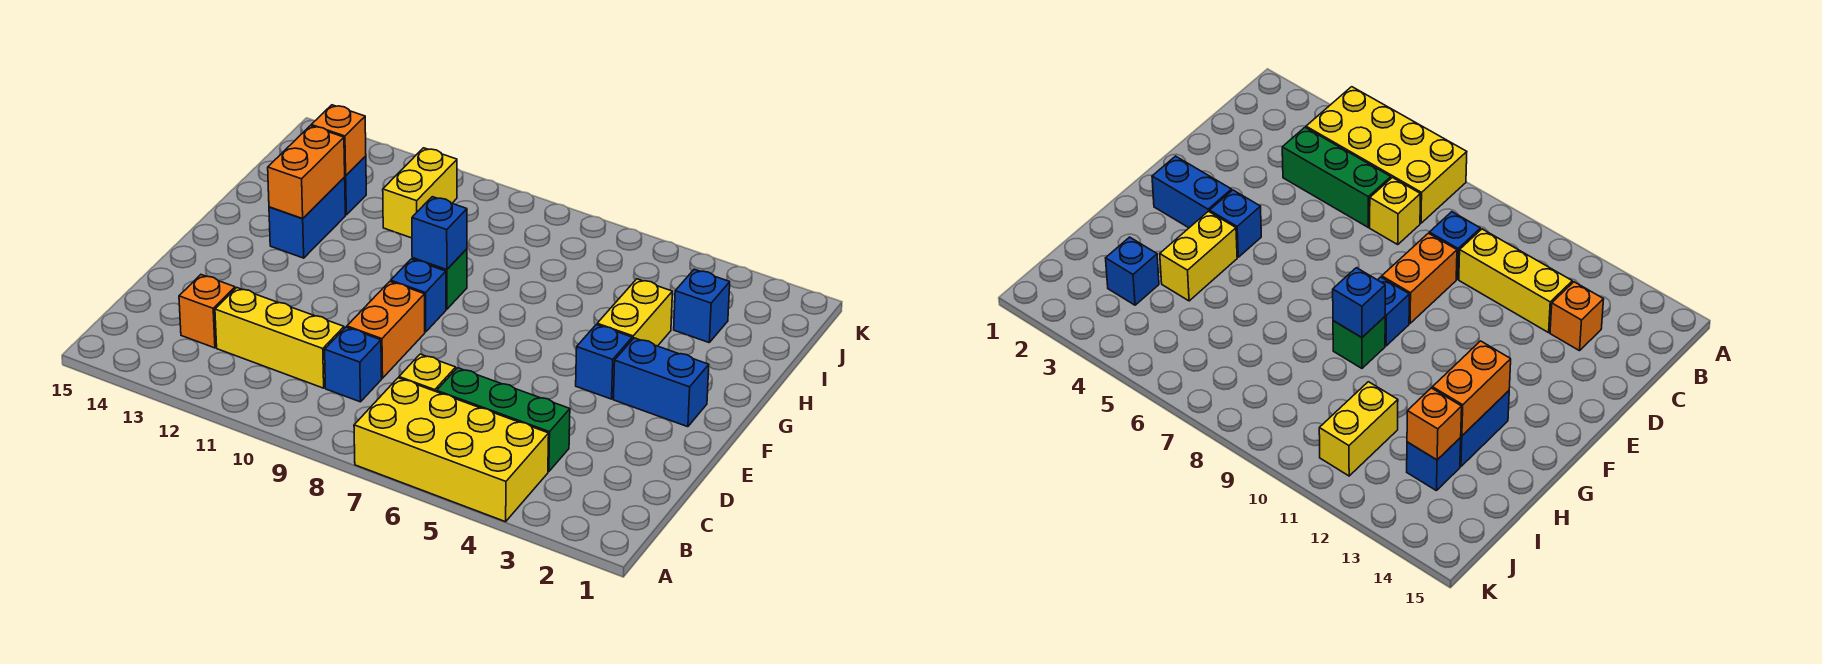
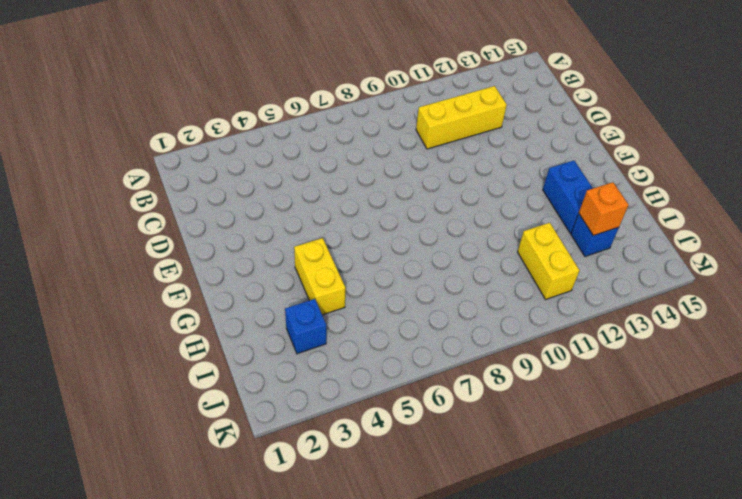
none -> yellow 2x4 brick [354,378,549,522]
none -> green 1x3 brick [437,368,570,472]
none -> yellow 1x1 brick [399,354,456,392]

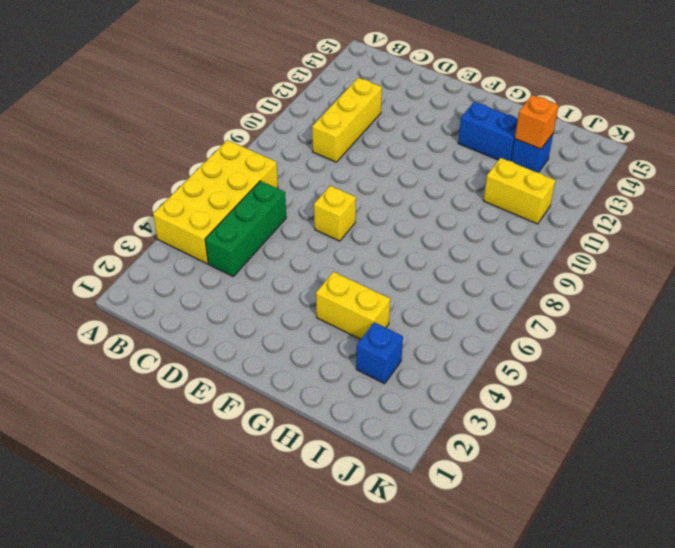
yellow 1x1 brick [314,186,356,241] -> yellow 1x1 brick moved to [399,354,456,392]
none -> blue 1x1 brick [325,327,382,402]
none -> orange 1x1 brick [179,275,235,348]
none -> orange 1x2 brick [347,282,425,378]

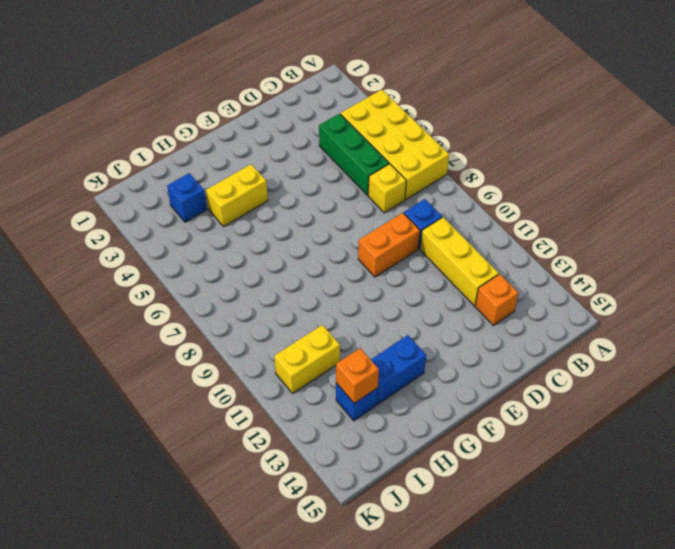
none -> blue 1x2 brick [613,338,709,427]
none -> blue 1x1 brick [576,325,632,399]
none -> blue 1x1 brick [391,259,446,332]

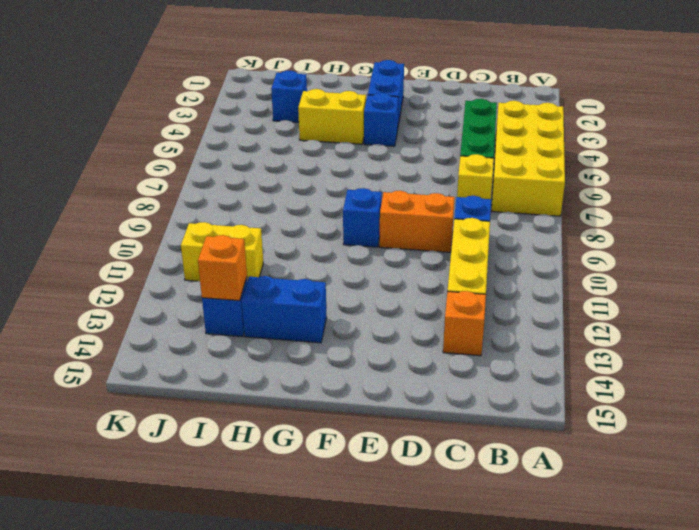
none -> green 1x1 brick [412,249,467,309]
none -> blue 1x1 brick [412,197,467,270]
none -> orange 1x2 brick [268,126,345,218]

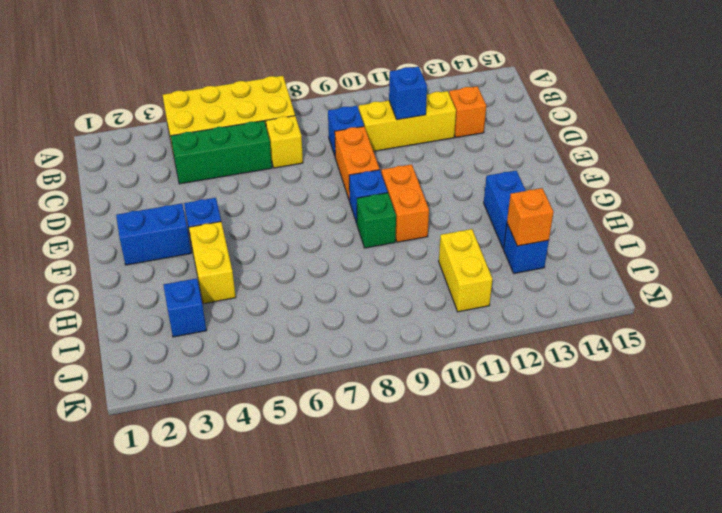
blue 1x1 brick [389,67,427,120] -> blue 1x1 brick moved to [412,197,467,270]
orange 1x2 brick [381,164,429,242] -> orange 1x2 brick moved to [268,126,345,218]

